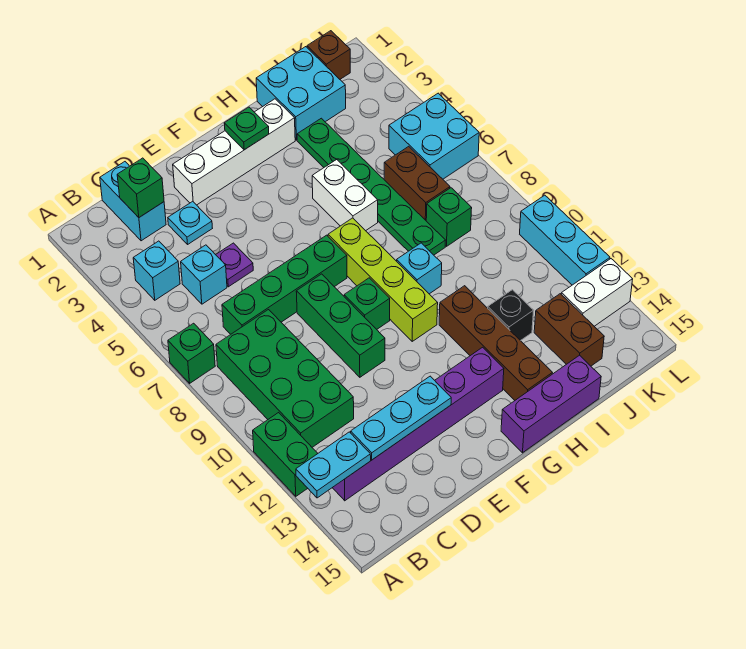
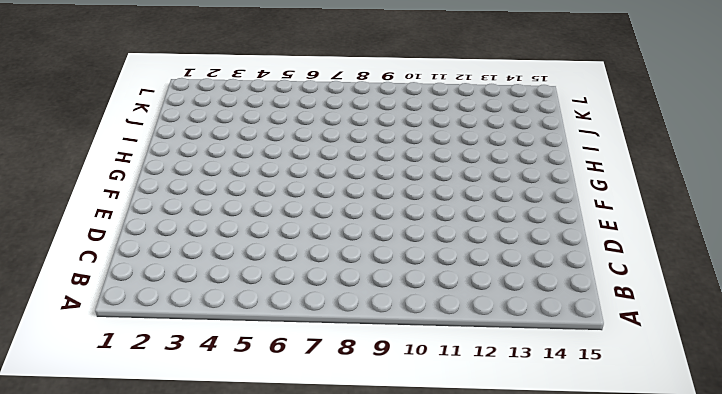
none -> green 1x1 brick [168,323,215,383]
none -> green 1x2 brick [253,413,318,496]
none -> cyan 1x1 brick [133,241,180,300]
none -> green 2x4 brick [216,310,354,447]

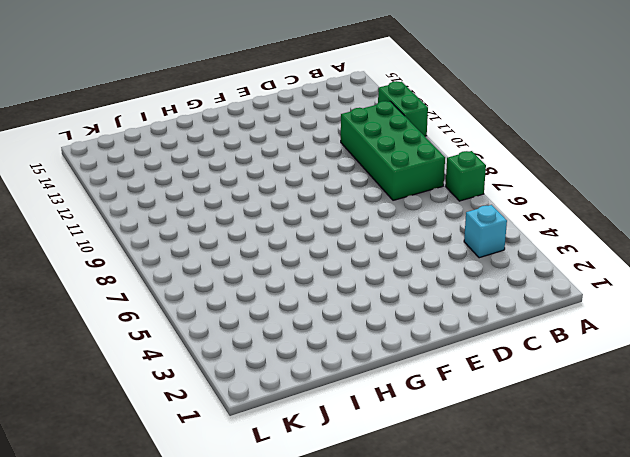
none -> purple 1x6 brick [332,347,504,501]
none -> cyan 1x2 brick [100,162,166,241]
none -> cyan 1x1 brick [181,245,227,304]
none -> green 1x4 brick [222,235,347,334]

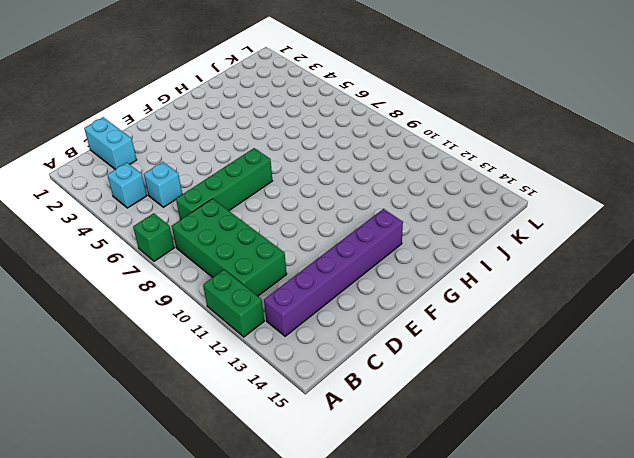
none -> cyan 1x1 plate [168,201,212,244]
none -> purple 1x1 plate [216,243,253,287]
none -> white 1x4 brick [173,99,295,205]
none -> green 1x3 brick [296,274,385,377]

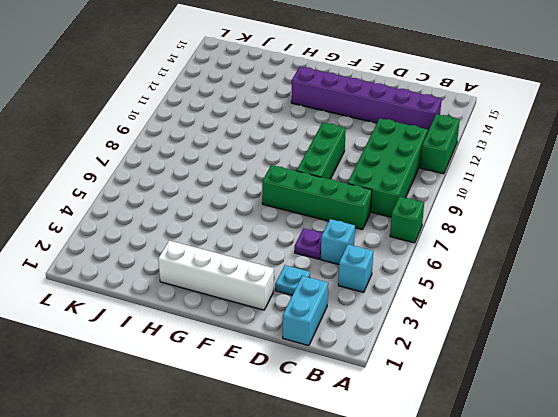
none -> green 1x1 brick [344,278,390,329]
none -> lime 1x4 brick [328,218,438,341]
none -> purple 1x3 brick [501,355,601,453]
none -> white 1x2 brick [312,160,378,231]

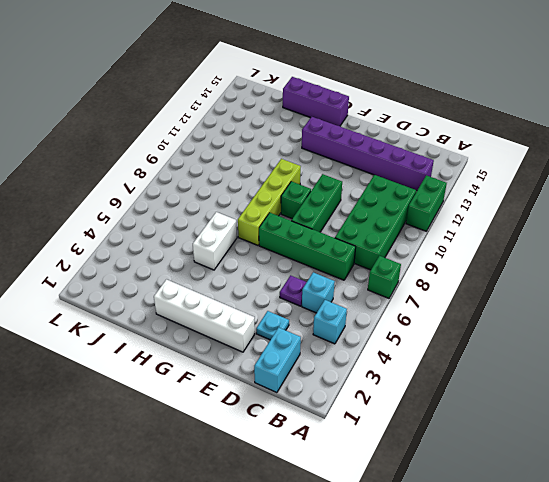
none -> cyan 1x1 brick [397,243,442,294]
none -> brown 1x4 brick [439,286,552,400]
none -> cyan 2x2 brick [256,47,346,140]
none -> green 1x6 plate [297,118,446,255]

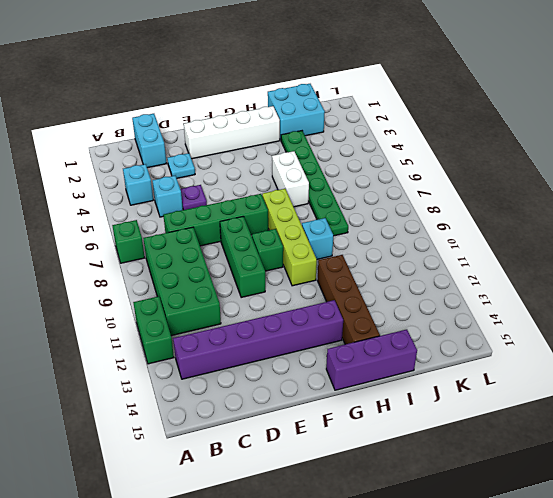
none -> black 1x1 brick [488,290,534,341]
none -> brown 1x2 brick [384,146,450,220]
none -> green 1x1 brick [426,188,472,246]
none -> brown 1x2 brick [534,294,604,366]

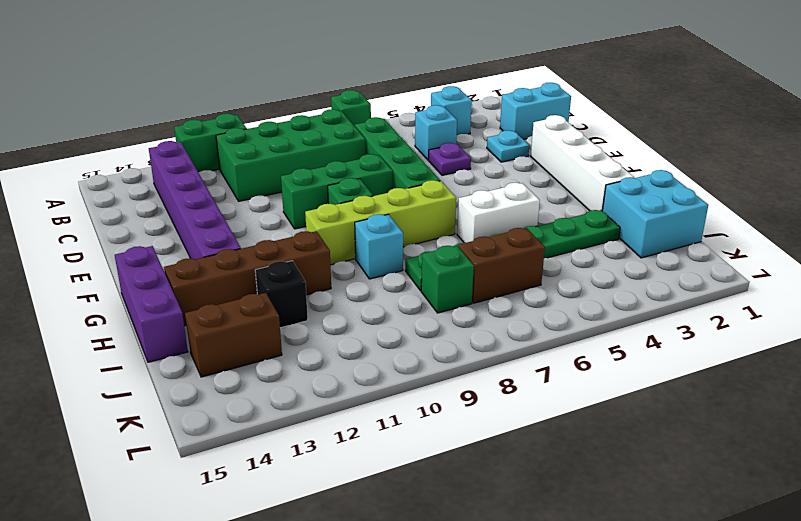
none -> brown 1x1 brick [307,31,350,79]
none -> cyan 2x2 brick [389,93,479,179]
none -> white 1x2 brick [561,259,633,326]
none -> cyan 1x3 brick [520,195,610,285]

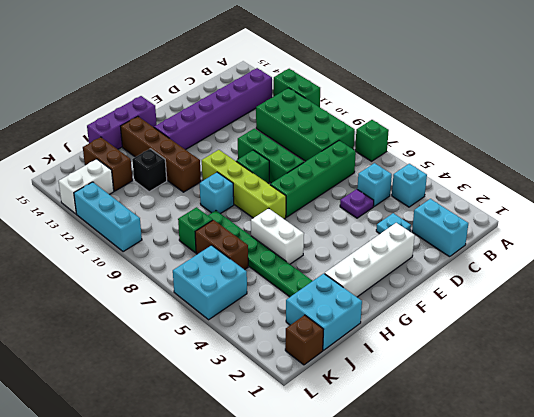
none -> cyan 1x2 plate [296,432,371,498]
none -> green 1x1 brick [117,158,164,217]
none -> cyan 1x3 plate [351,376,451,460]
none -> green 1x1 plate [224,107,269,150]

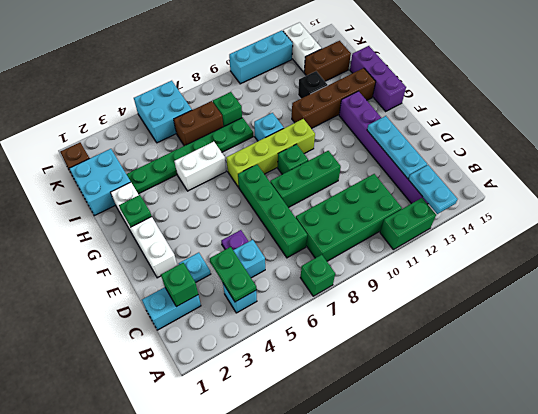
green 1x2 plate [210,247,256,302] -> none

